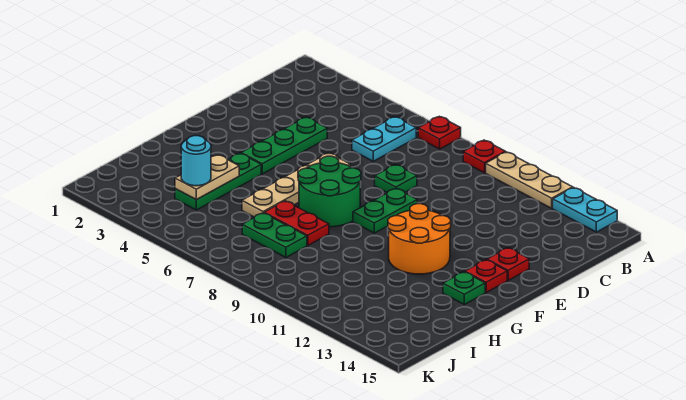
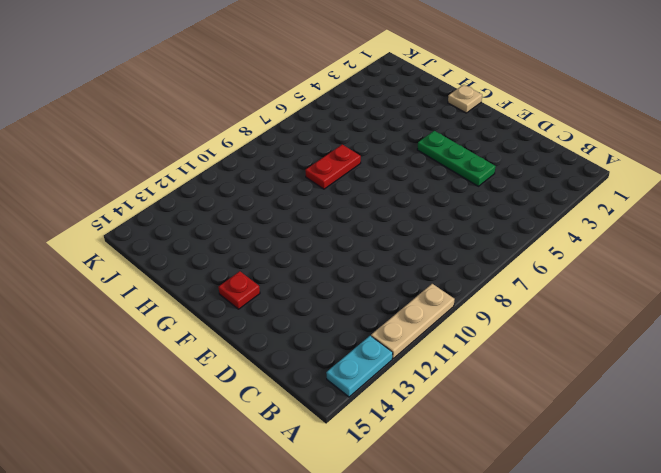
tan 1x1 plate [448,85,482,113] -> none
none -> red 1x1 plate [418,116,461,149]
none -> red 1x1 plate [463,140,505,173]
none -> cyan 1x2 plate [352,117,416,161]

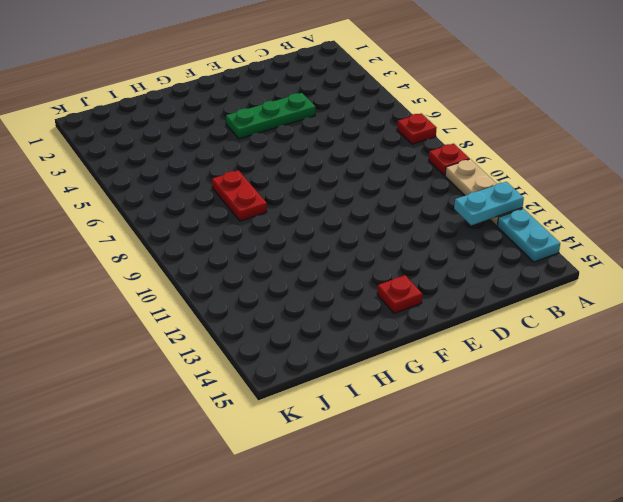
cyan 1x2 plate [454,182,524,225] -> cyan 1x2 plate moved to [352,117,416,161]
none -> green 1x1 plate [375,164,417,192]
none -> tan 1x4 plate [242,153,350,217]
none -> green 1x2 plate [353,188,417,233]

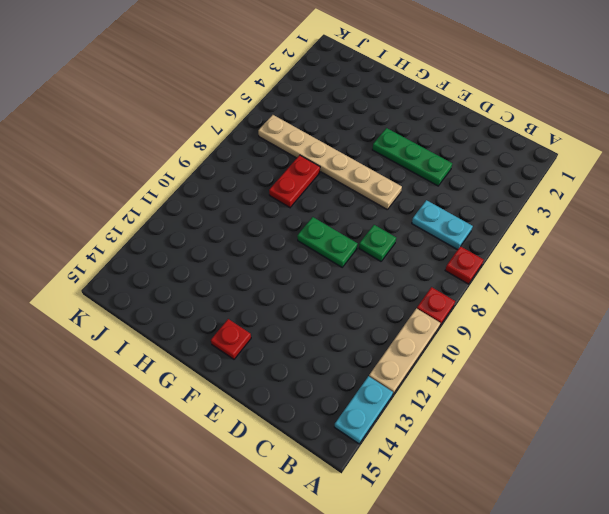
tan 1x6 plate [258,115,402,209] -> tan 1x4 plate [242,153,350,217]
none -> red 1x1 plate [487,248,529,280]
none -> green 2x2 round brick [298,156,361,227]
none -> orange 2x2 round brick [388,204,451,274]

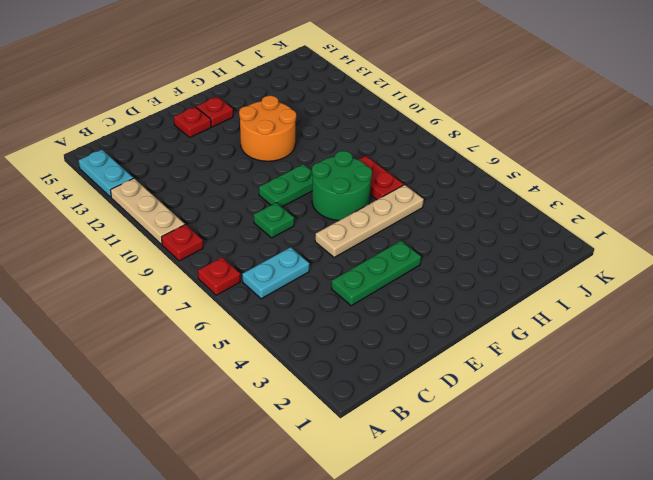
none -> green 1x3 plate [175,153,261,210]
none -> green 1x1 plate [443,272,485,304]
none -> green 1x2 plate [242,213,307,257]

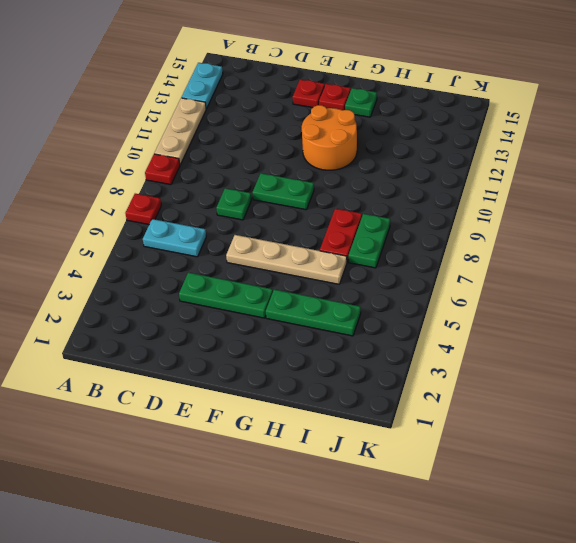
none -> green 2x2 round brick [298,156,361,227]
none -> tan 1x2 plate [175,155,239,200]
none -> cyan 1x1 round brick [181,136,211,186]

